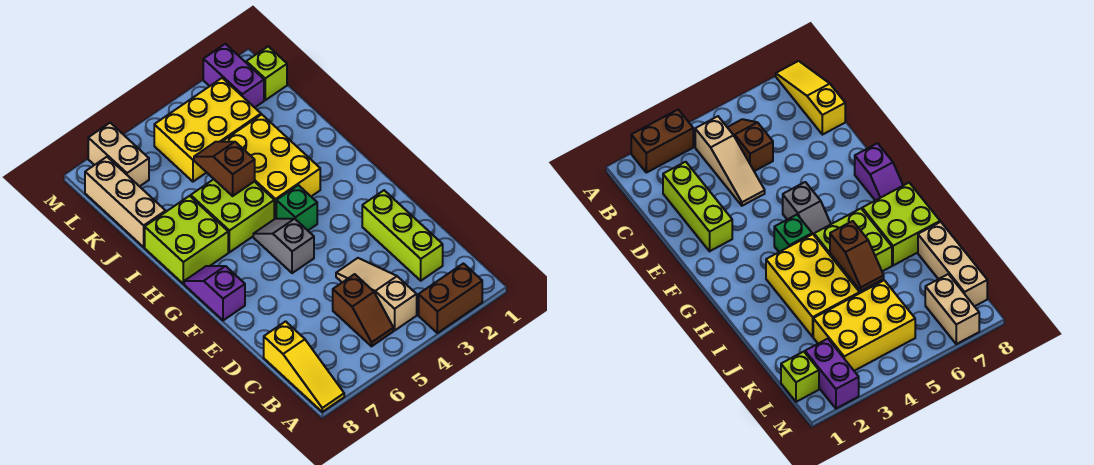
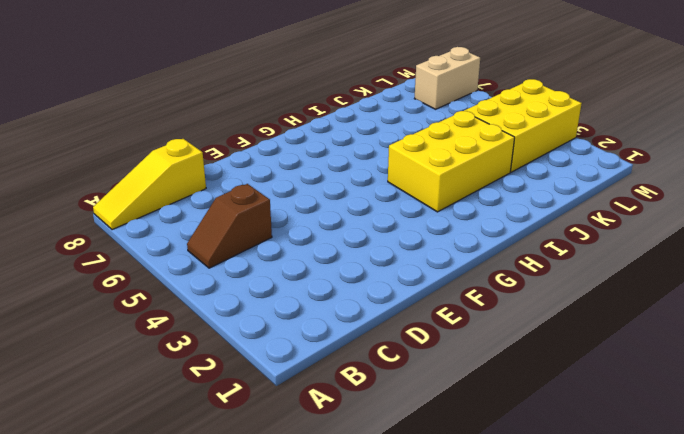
yellow 2x3 brick [464,79,582,172] -> yellow 2x3 brick turned to [154,78,261,182]
none -> brown 1x2 brick [419,263,482,333]
none -> tan 1x3 slope [336,258,417,330]
none -> lime 1x3 brick [362,190,443,281]

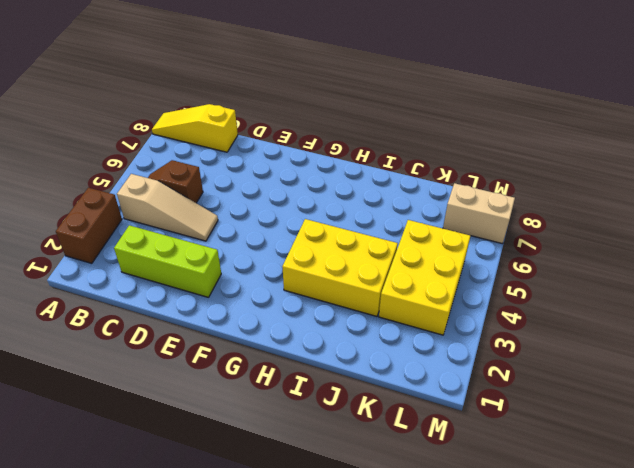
none -> grey 1x2 slope [253,219,314,273]
none -> purple 1x2 slope [184,266,245,320]
none -> green 1x1 brick [276,185,317,230]

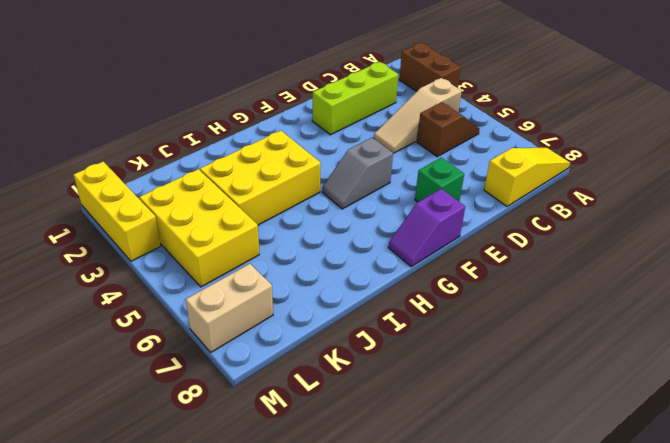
green 1x1 brick [415,158,464,202] -> green 1x1 brick moved to [276,185,317,230]
yellow 1x3 brick [74,162,161,261] -> purple 1x2 brick [203,44,264,108]
none -> lime 2x2 brick [191,179,274,252]
none -> lime 2x2 brick [145,196,228,284]
none -> tan 1x3 brick [85,157,166,247]

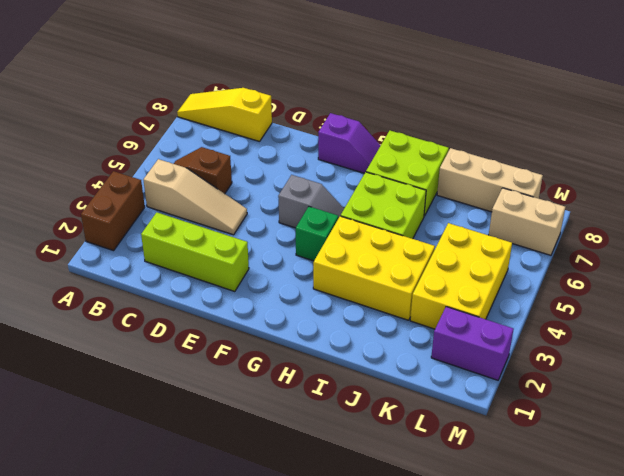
none -> lime 1x1 brick [246,46,287,100]
none -> brown 1x2 slope [194,142,255,196]

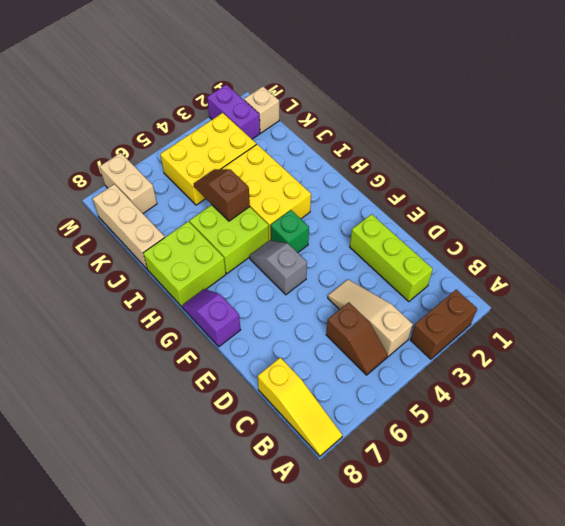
tan 1x1 brick [244,87,279,133] -> lime 1x1 brick [246,46,287,100]

